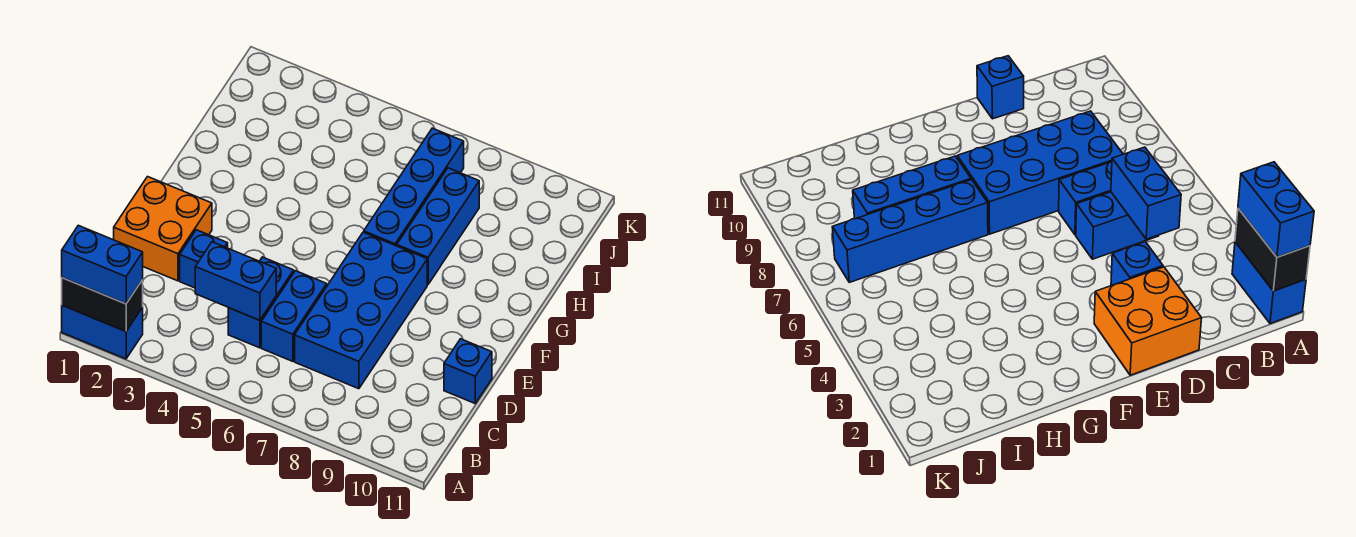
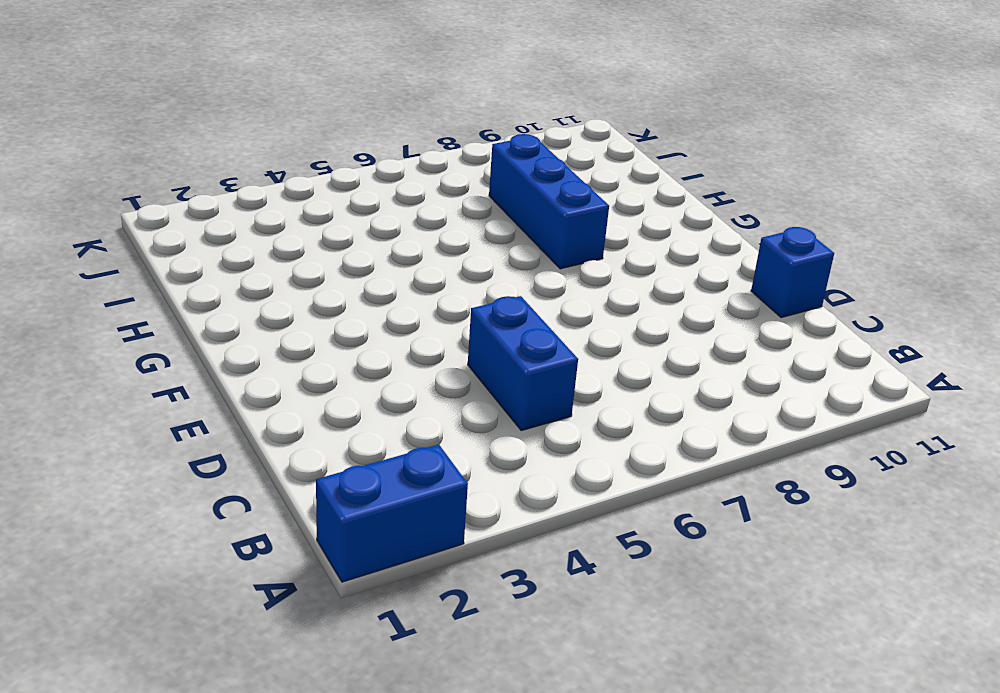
none -> blue 1x2 brick [261,271,327,361]
none -> blue 2x4 brick [295,232,427,389]
none -> orange 2x2 brick [114,177,212,281]

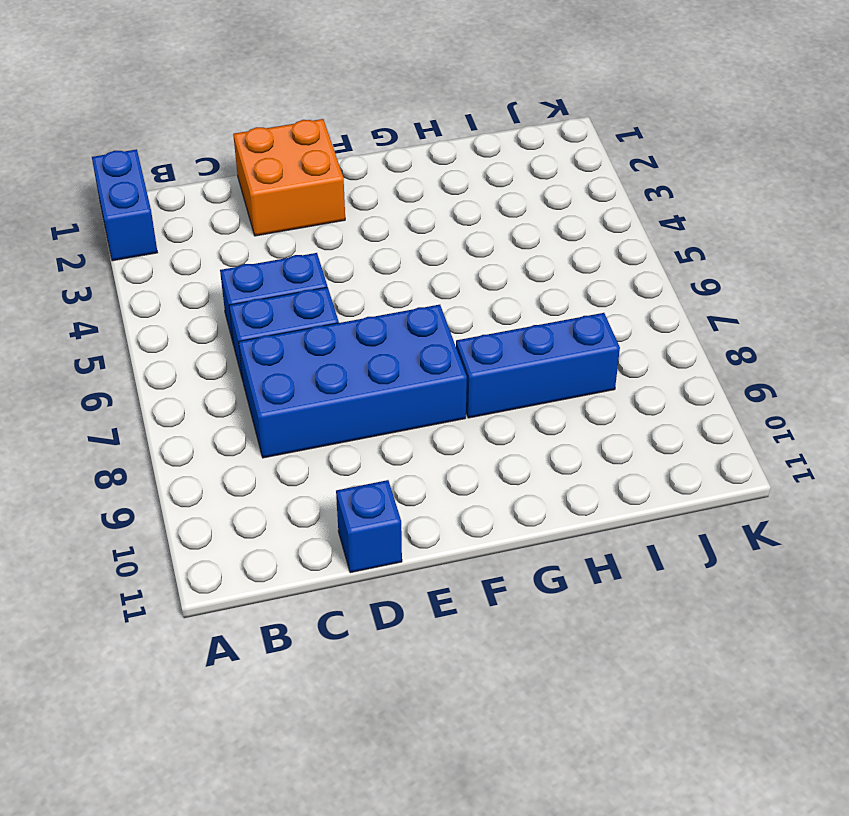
none -> blue 1x1 brick [180,230,228,288]
none -> blue 1x4 brick [364,128,464,246]
none -> black 1x2 brick [62,278,143,331]

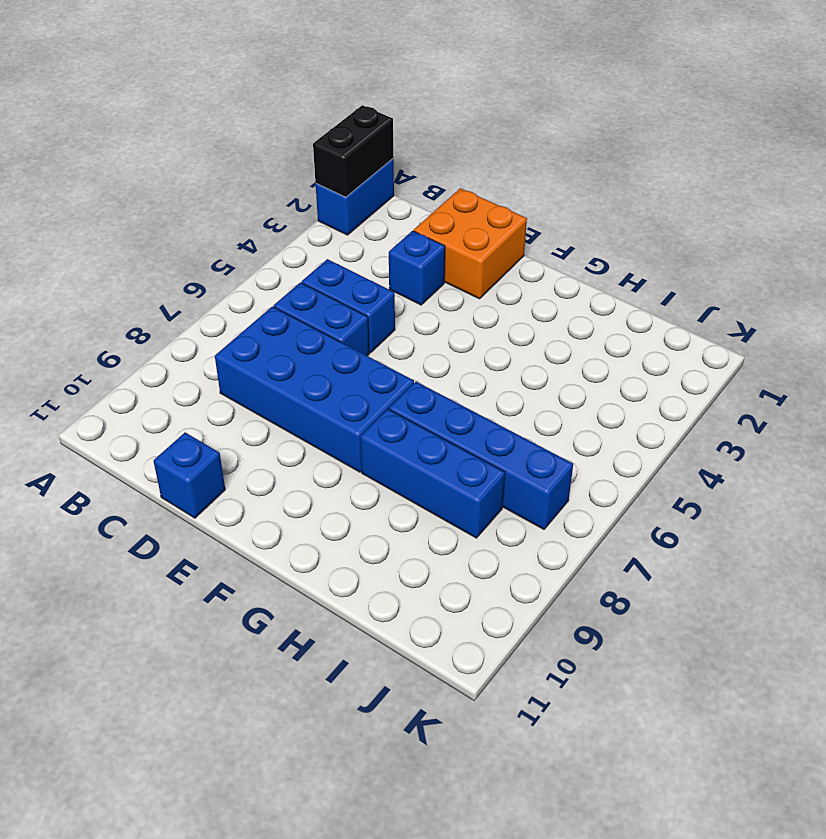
none -> blue 1x2 brick [195,242,276,320]
none -> blue 1x2 brick [62,225,143,304]

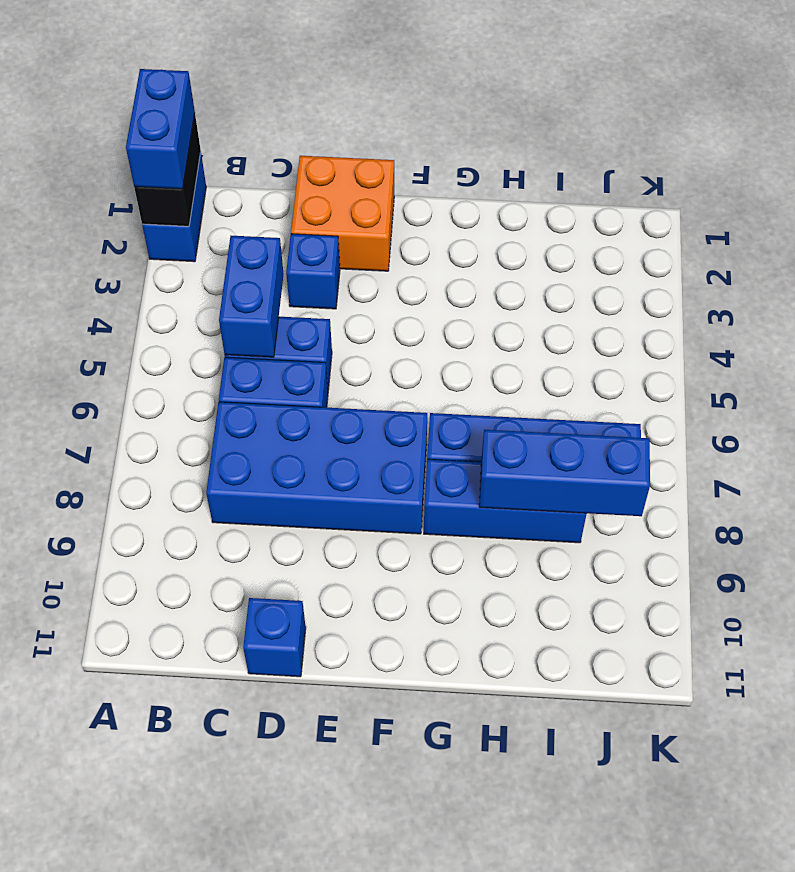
blue 1x3 brick [479,430,650,516] -> none

